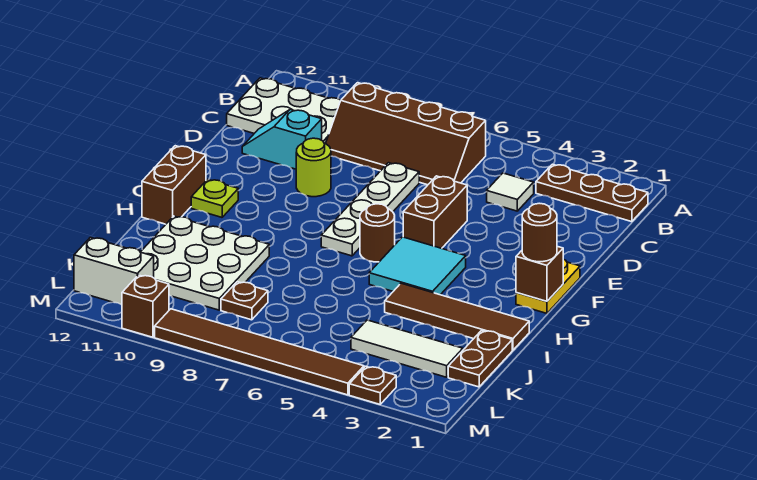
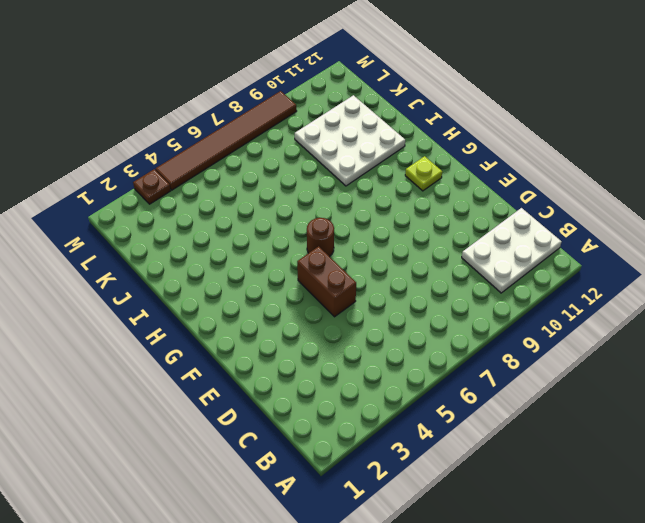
none -> brown 1x3 plate [536,164,648,222]
none -> brown 2x4 slope [326,83,486,185]
none -> white 1x1 tile [487,173,534,211]

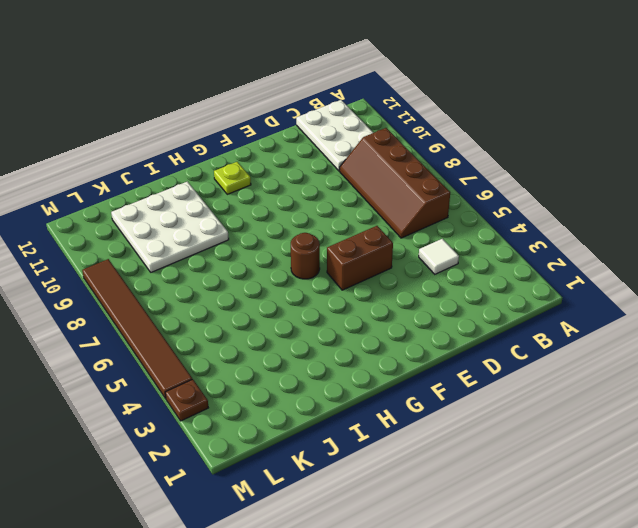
none -> brown 1x3 plate [536,164,648,222]
none -> white 1x4 plate [321,163,419,256]
none -> cyan 1x2 slope [242,110,322,169]

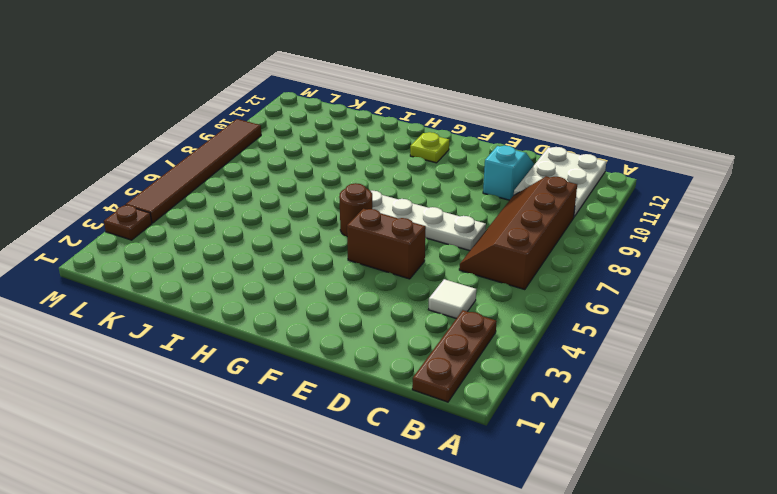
none -> lime 1x1 round brick [296,138,331,197]
none -> yellow 1x2 plate [516,259,580,313]
none -> cyan 2x2 tile [369,237,466,295]

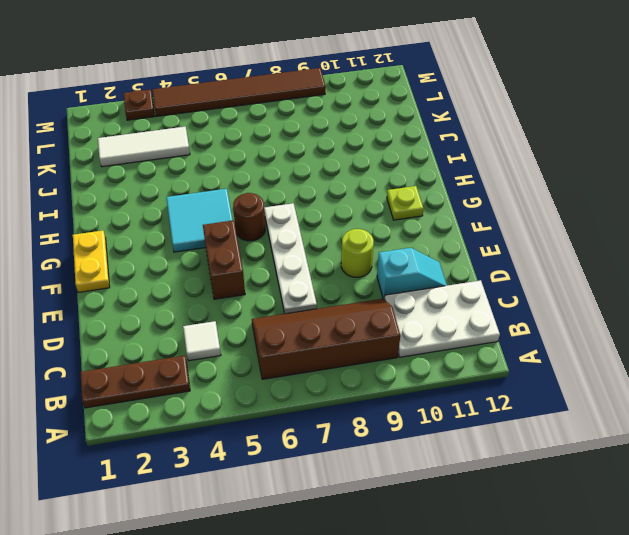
none -> brown 1x2 brick [142,146,206,224]
none -> brown 1x4 tile [385,283,529,350]
none -> white 3x3 plate [141,216,269,310]

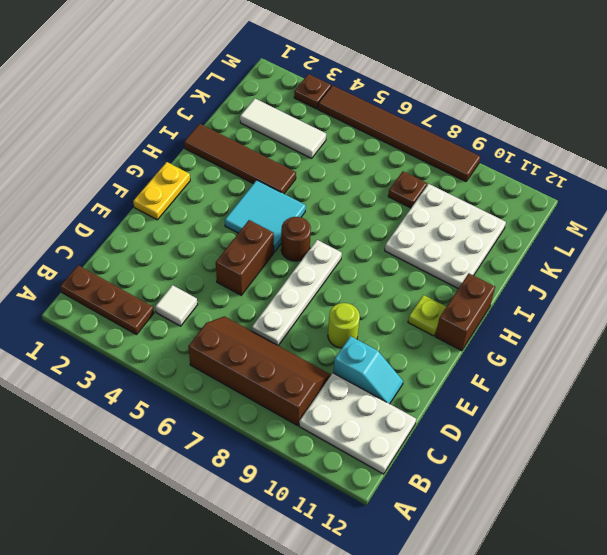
none -> brown 1x2 plate [448,330,512,387]
none -> white 1x2 brick [74,237,154,305]
none -> brown 1x1 brick [122,275,169,337]

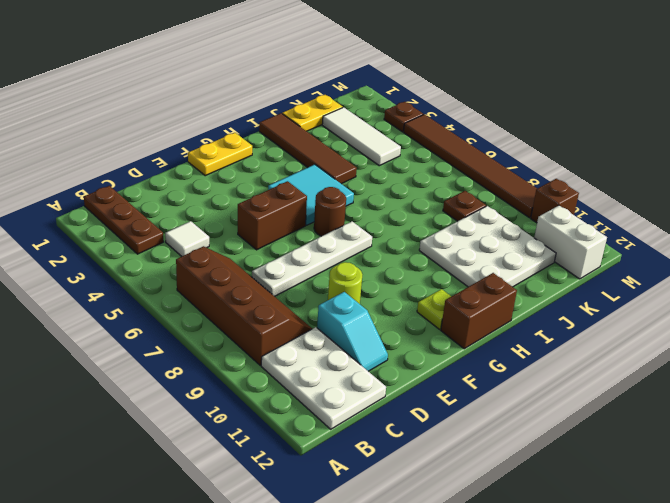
yellow 1x2 plate [282,95,343,131] -> brown 1x2 plate [448,330,512,387]
none -> brown 1x1 brick [516,246,563,301]
none -> brown 1x1 round brick [522,203,557,262]

